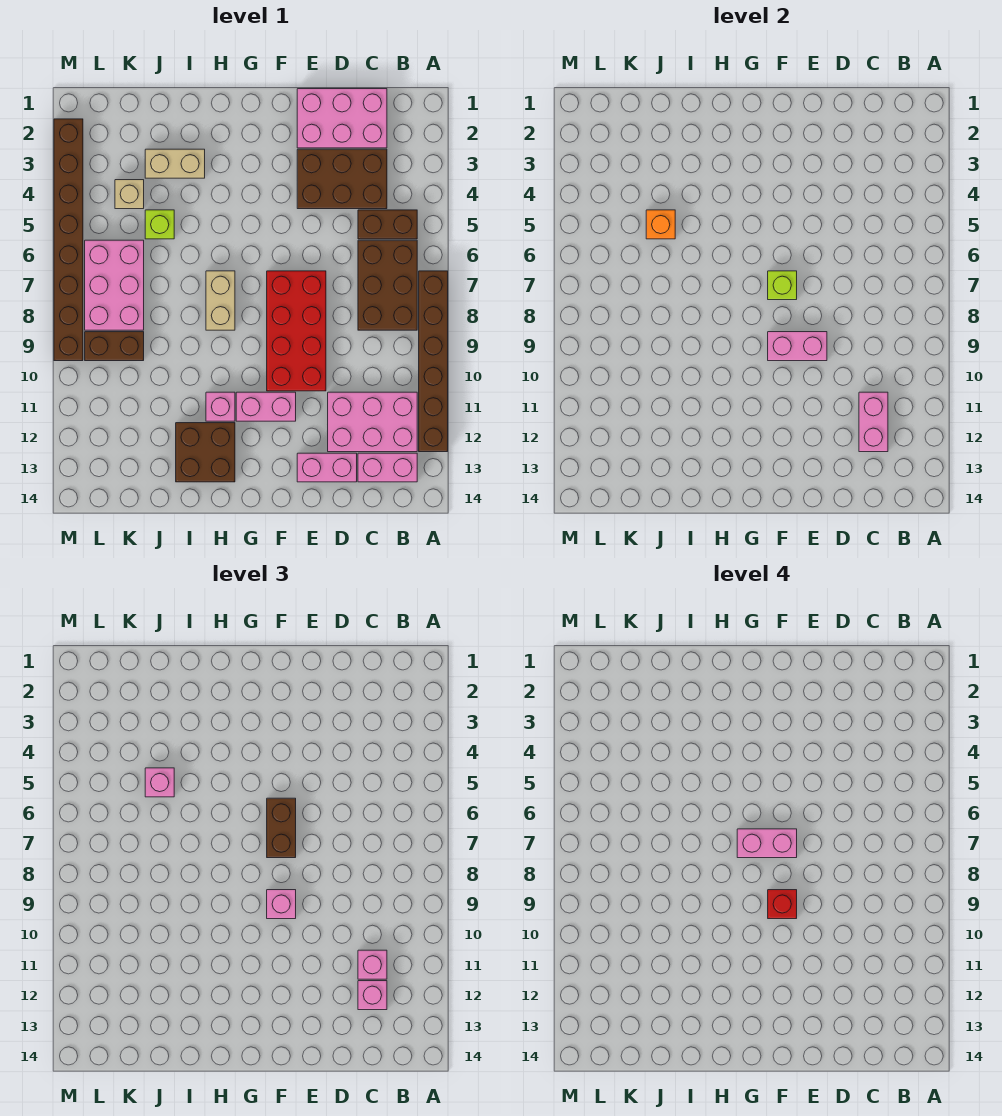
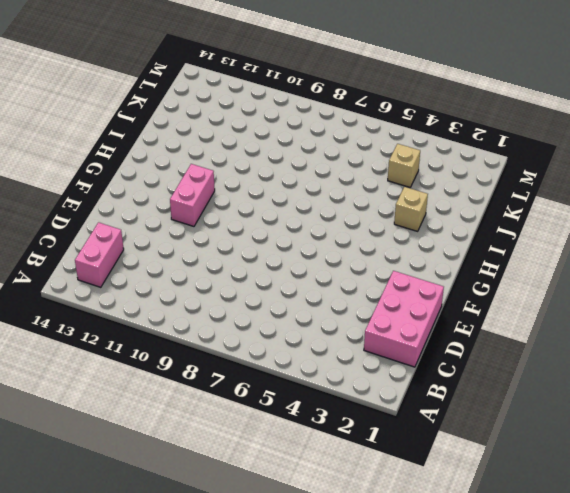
tan 1x1 brick [394,187,428,231] -> tan 1x2 brick [145,149,205,178]
none -> brown 1x6 brick [419,271,448,452]
none -> brown 1x2 brick [358,210,417,239]
none -> brown 2x3 brick [358,240,417,330]
none -> pink 2x3 brick [328,392,417,452]

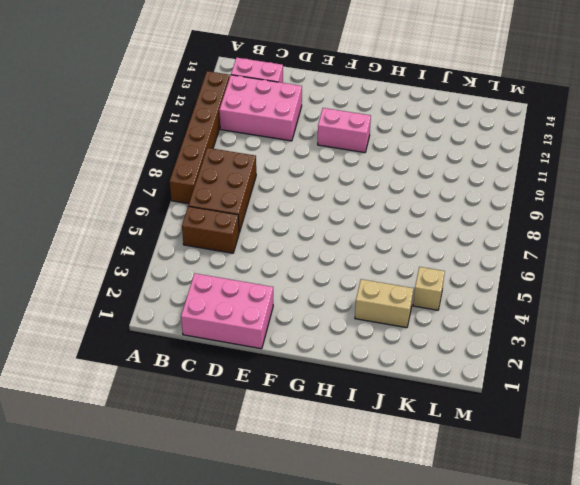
none -> brown 2x3 brick [297,149,387,209]
none -> pink 1x2 brick [297,453,357,482]
none -> red 2x4 brick [267,271,326,391]
none -> tan 1x2 brick [206,271,235,330]

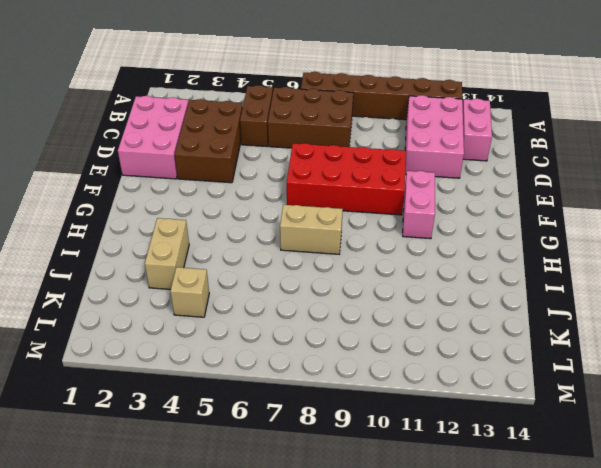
none -> pink 1x2 brick [297,453,357,482]
none -> pink 1x1 brick [206,392,235,421]
none -> brown 2x2 brick [176,423,235,482]
none -> lime 1x1 brick [145,210,174,239]

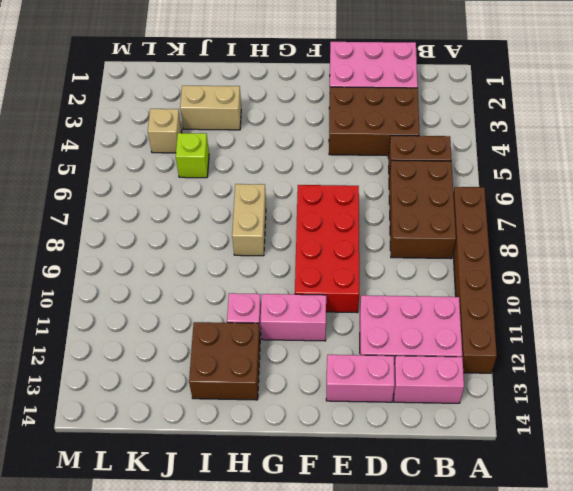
none -> pink 2x3 brick [85,240,144,330]
none -> brown 1x2 brick [85,332,144,361]
none -> brown 1x8 brick [54,119,83,361]
none -> pink 1x2 brick [859,392,888,452]

